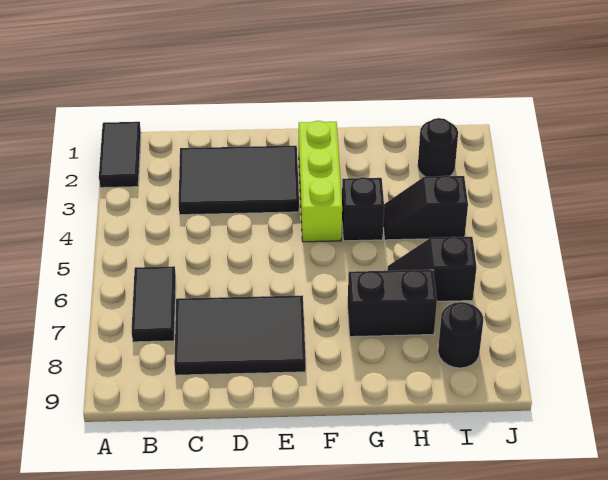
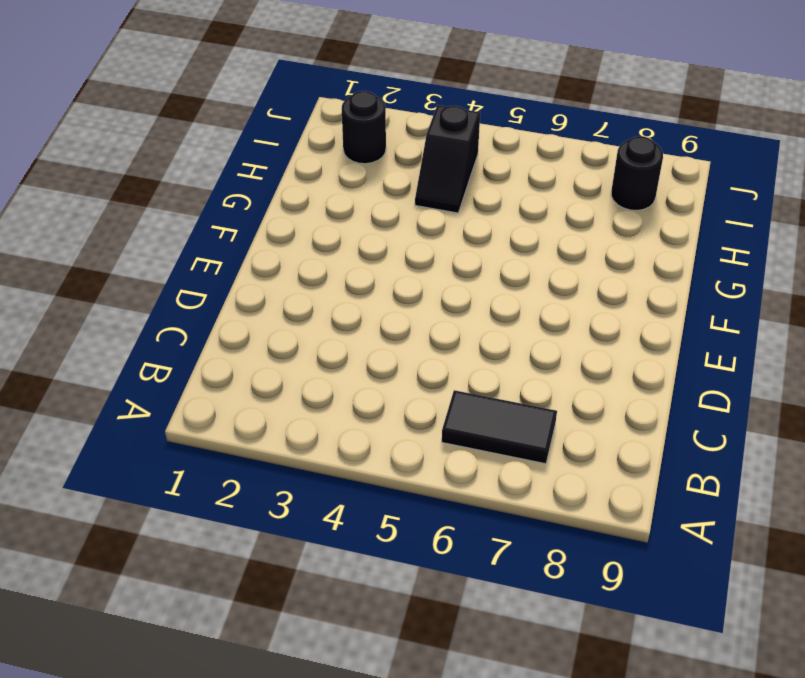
none -> black 1x2 tile [99,122,141,188]
none -> black 2x3 tile [179,146,299,215]

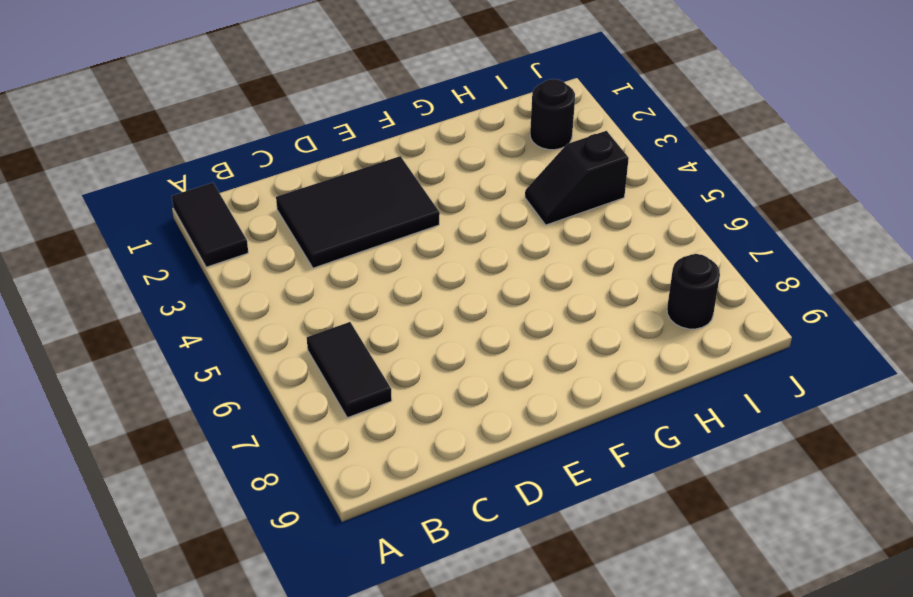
none -> black 2x3 tile [174,295,306,375]
none -> lime 1x3 brick [299,121,342,242]

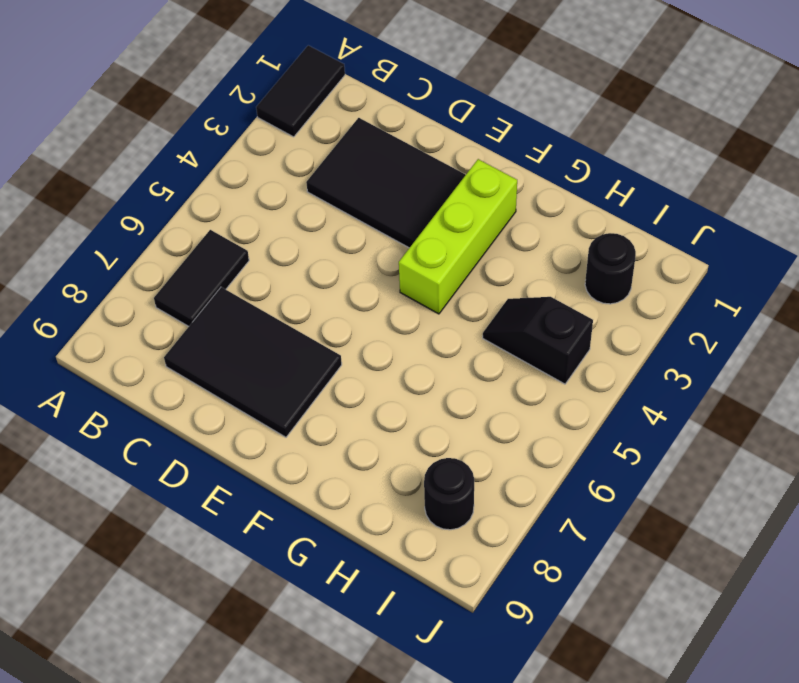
none -> black 1x1 brick [342,177,384,241]
none -> black 1x2 brick [348,270,437,337]

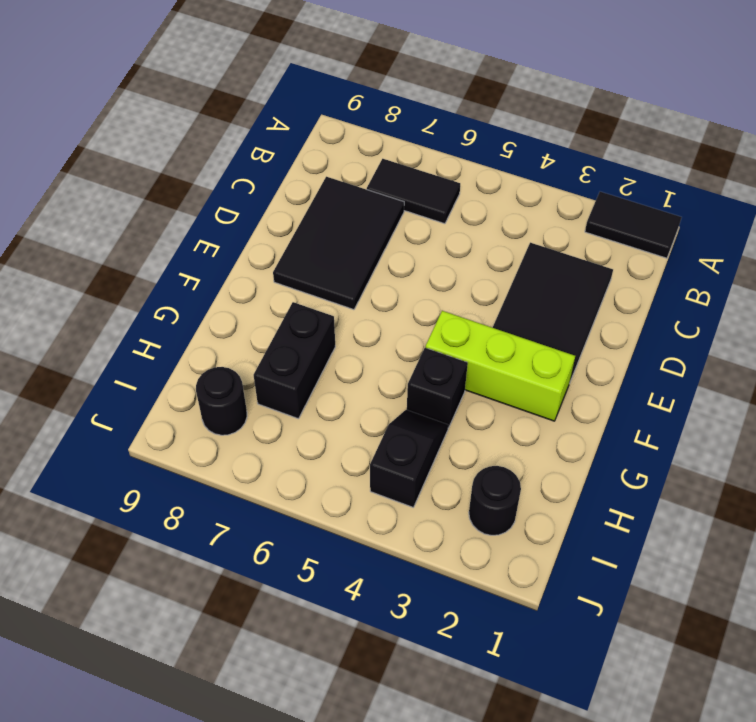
none -> black 1x2 slope [387,237,477,301]

